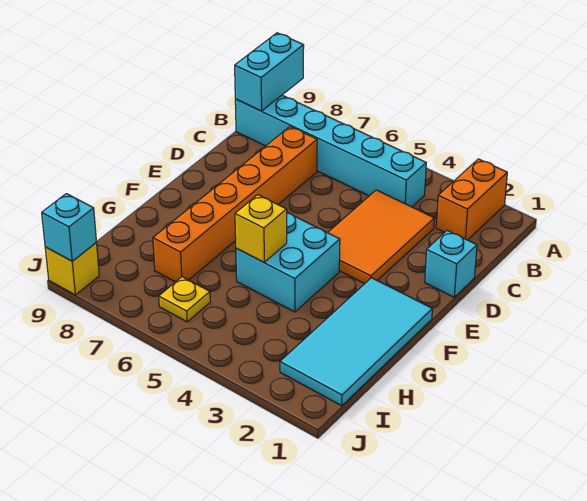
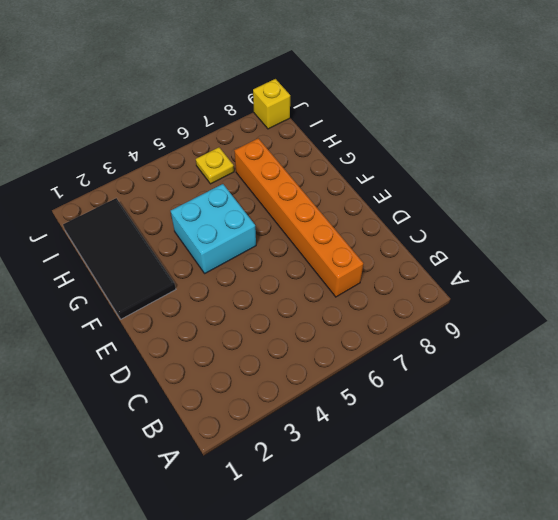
black 2x4 tile [63,198,176,319] -> cyan 2x4 tile [280,278,432,406]
none -> orange 1x2 brick [436,159,507,240]
none -> cyan 1x6 brick [235,95,426,207]
none -> orange 2x3 tile [328,190,434,284]

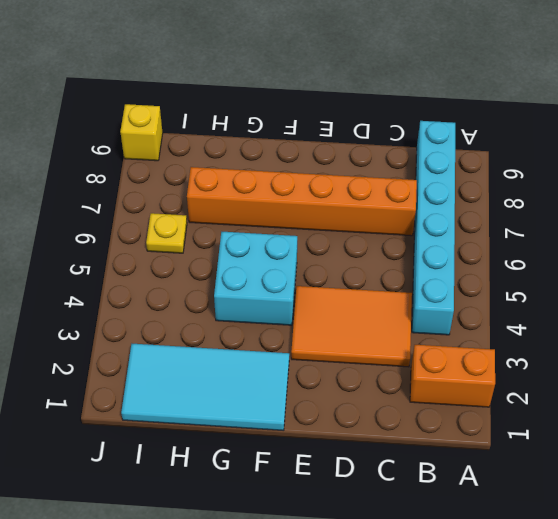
none -> cyan 1x1 brick [425,231,477,297]
none -> cyan 1x2 brick [235,33,304,111]
none -> yellow 1x1 brick [235,195,287,262]

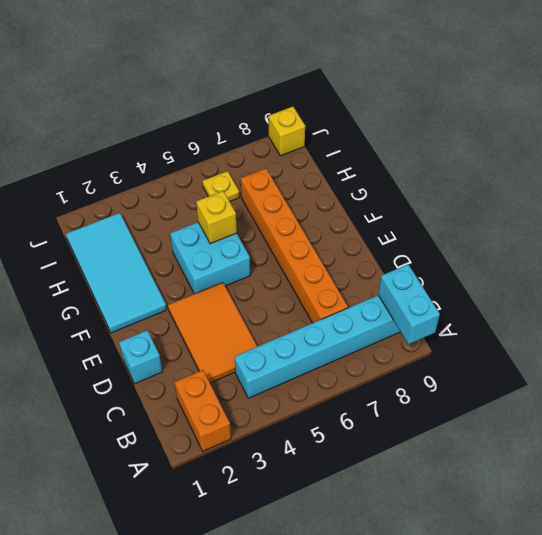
none -> cyan 1x1 brick [42,194,97,261]

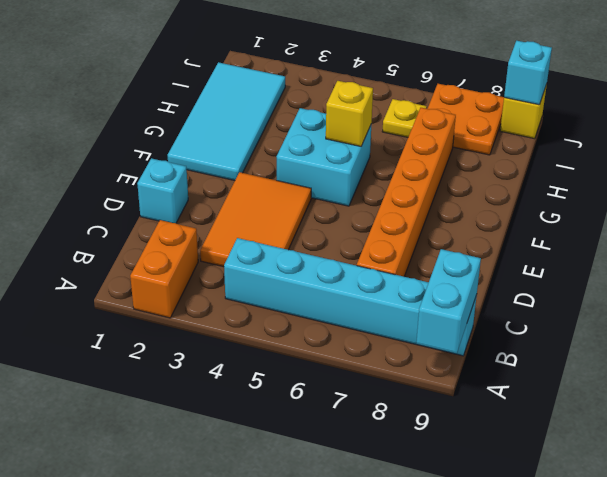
orange 2x2 plate [428,84,504,155] -> none

